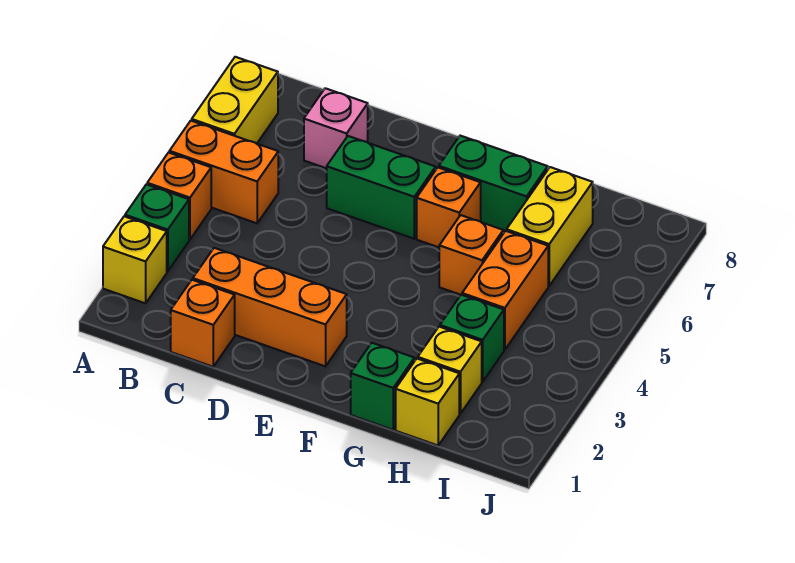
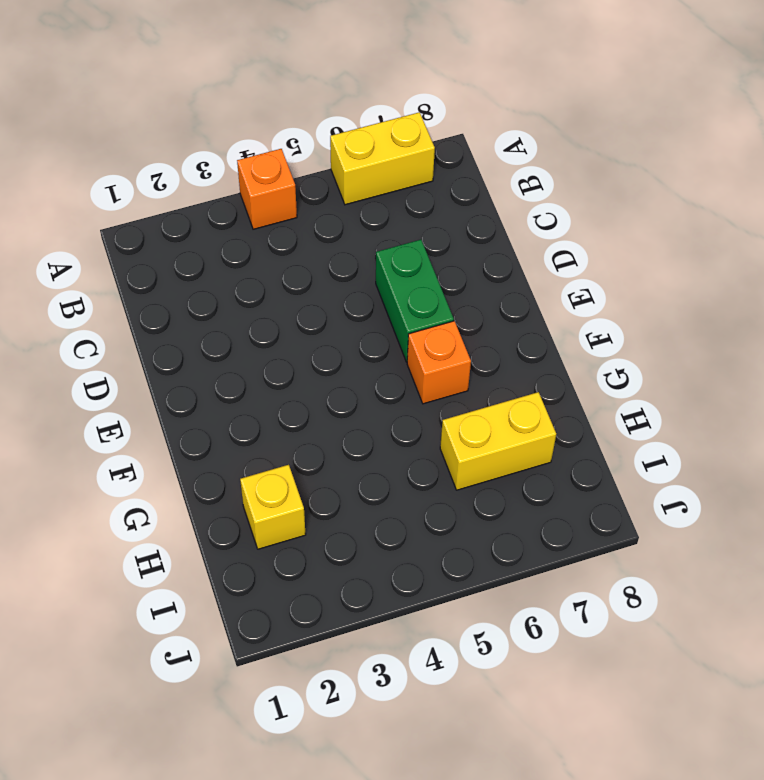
none -> yellow 1x1 brick [103,216,167,303]
none -> green 1x1 brick [125,184,189,272]
none -> orange 1x2 brick [169,121,278,223]

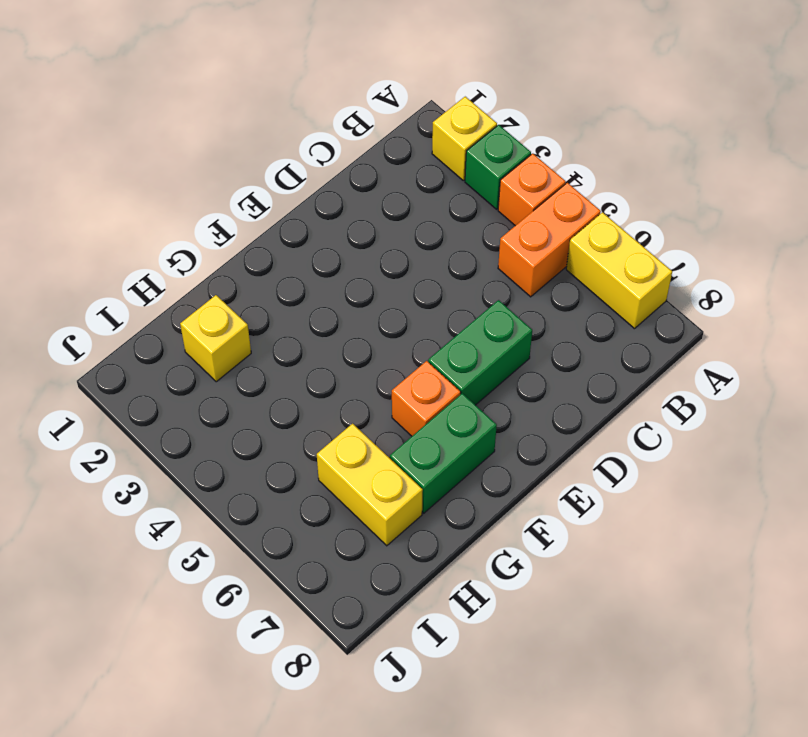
none -> orange 1x1 brick [171,280,235,367]
none -> orange 1x3 brick [193,248,347,366]
none -> pink 1x1 brick [304,88,368,168]

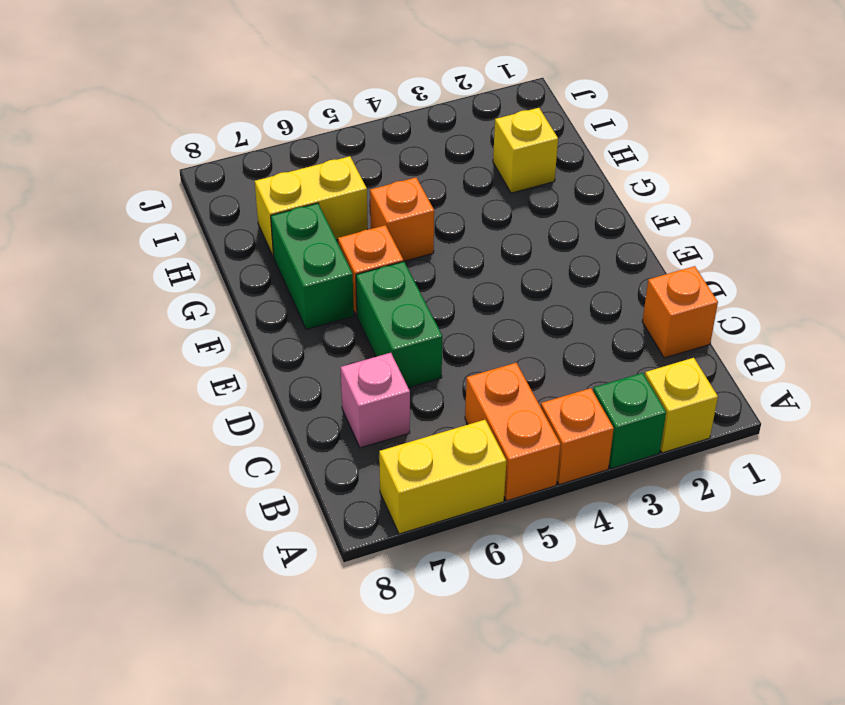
none -> orange 1x3 brick [193,248,347,366]
none -> green 1x1 brick [351,343,415,430]
none -> yellow 1x1 brick [396,359,459,445]

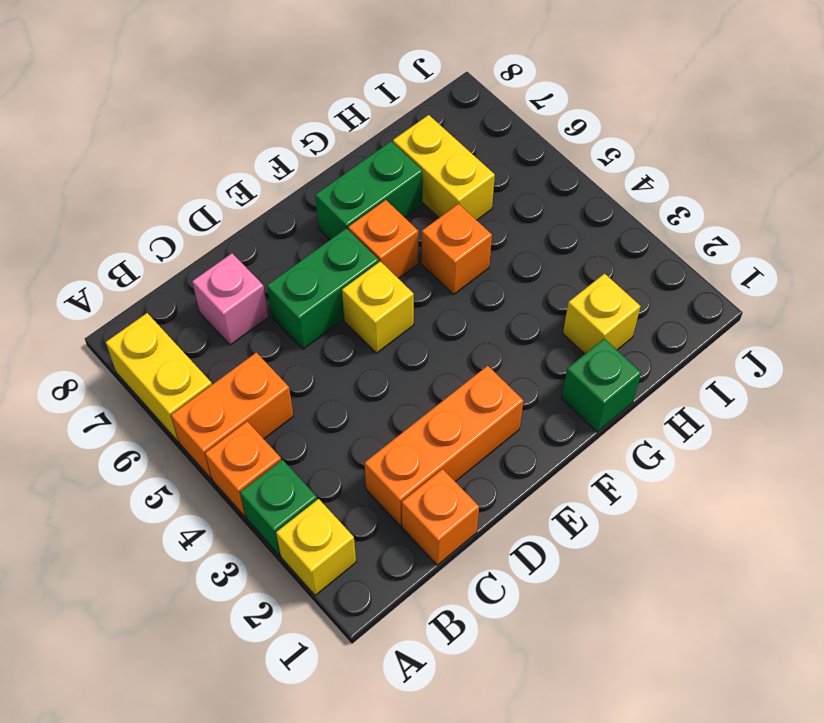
yellow 1x1 brick [342,261,414,353] -> yellow 1x1 brick moved to [396,359,459,445]
none -> green 1x1 brick [440,295,504,382]
none -> orange 1x2 brick [462,231,548,350]

